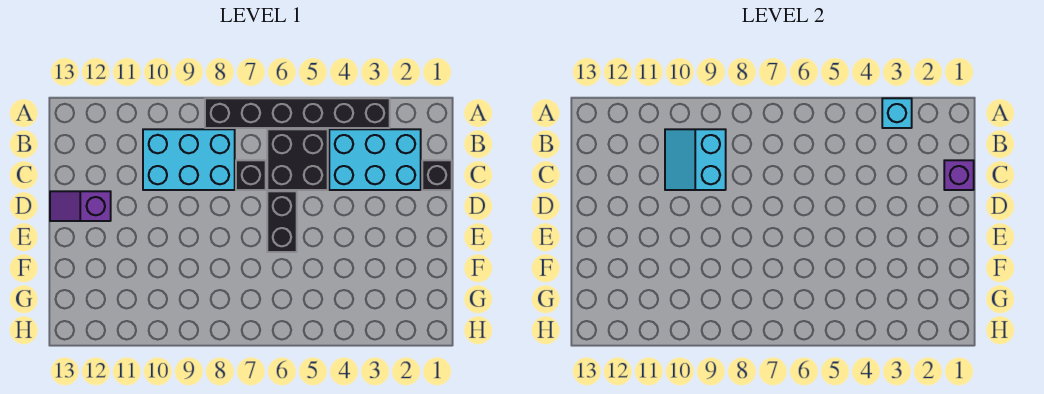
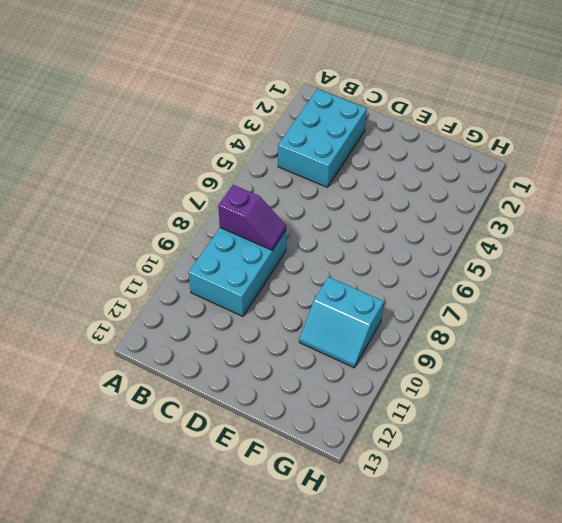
purple 1x2 slope [218,185,286,250] -> purple 1x2 slope turned to [50,191,111,221]
cyan 2x2 slope [299,277,384,368] -> cyan 2x2 slope moved to [665,129,726,190]
none -> black 1x6 brick [205,98,390,128]
none -> black 2x2 brick [267,129,328,190]

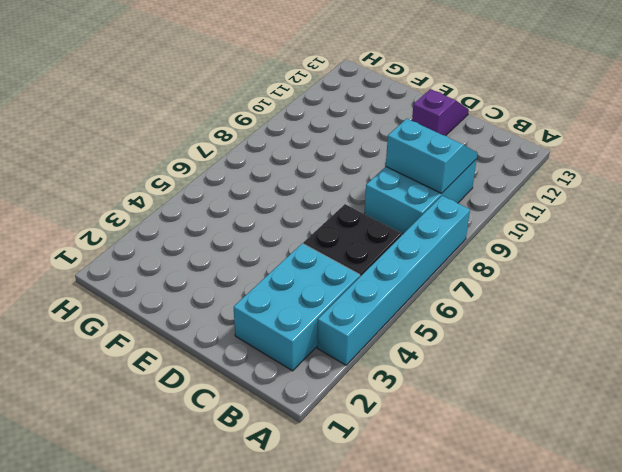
cyan 1x6 brick [317,196,470,365] -> black 1x6 brick [205,98,390,128]
none -> black 1x1 brick [422,160,452,190]
none -> black 1x1 brick [236,160,266,190]

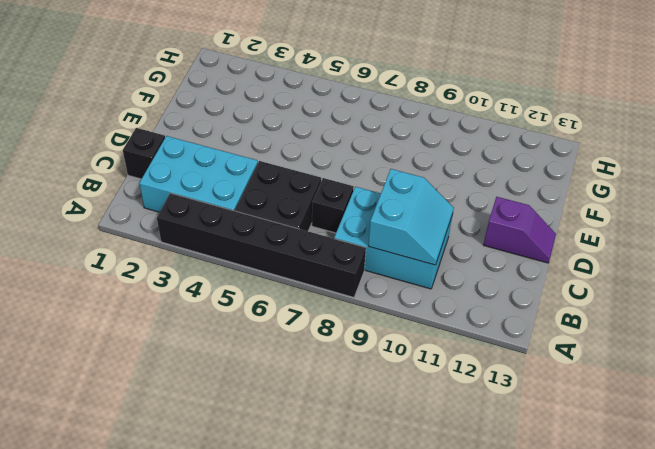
none -> black 1x2 brick [267,191,297,252]
none -> cyan 1x1 brick [882,98,912,128]

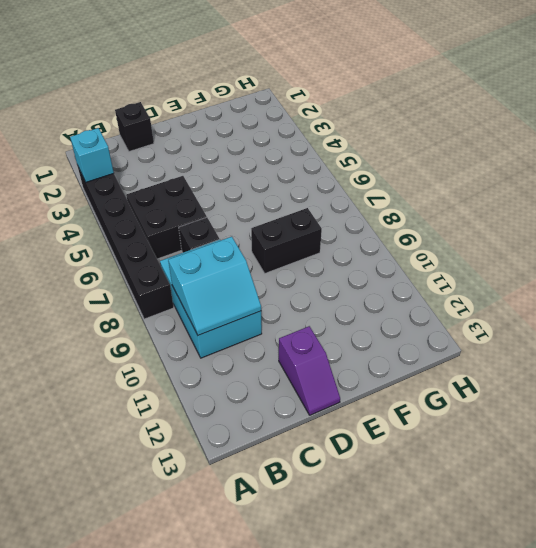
black 1x2 brick [251,208,322,273] -> black 1x2 brick moved to [267,191,297,252]
none -> cyan 2x3 brick [329,129,421,190]
none -> purple 1x1 brick [944,160,974,190]

